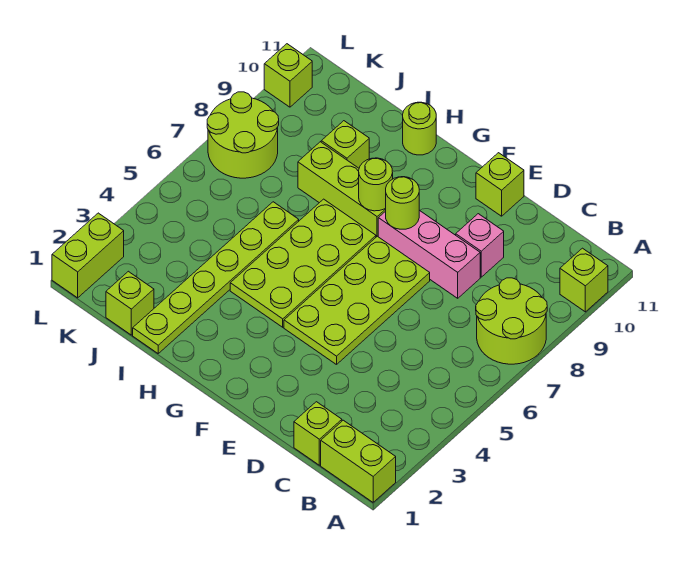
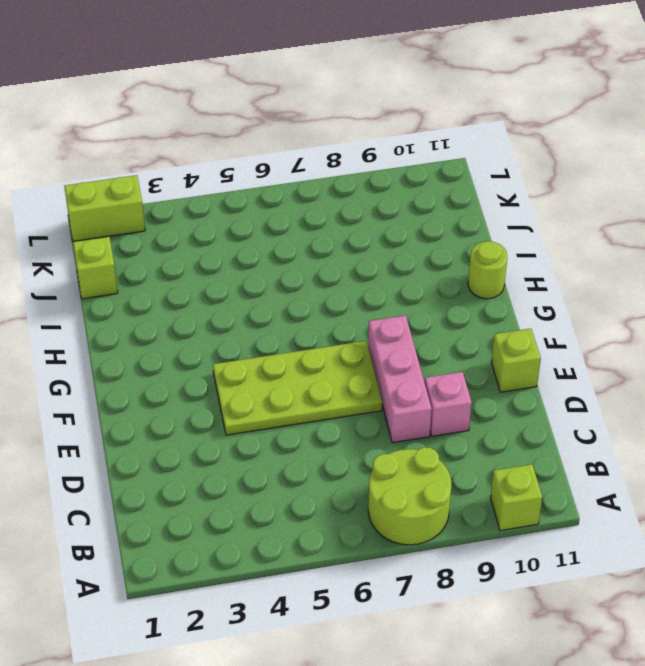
none -> lime 1x2 brick [321,420,396,502]
none -> lime 1x1 brick [294,402,342,465]
none -> lime 2x4 plate [230,199,376,327]

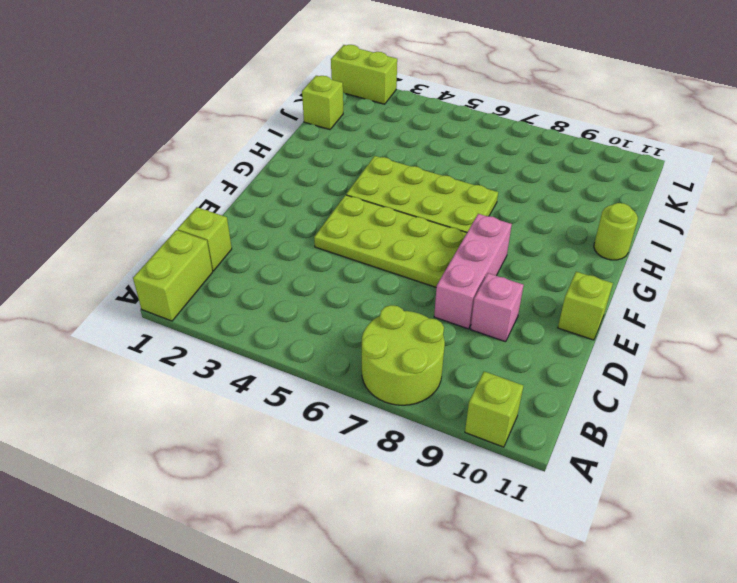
none -> lime 1x3 brick [298,142,386,237]
none -> lime 1x6 plate [133,202,299,353]
none -> lime 1x1 brick [321,121,369,168]

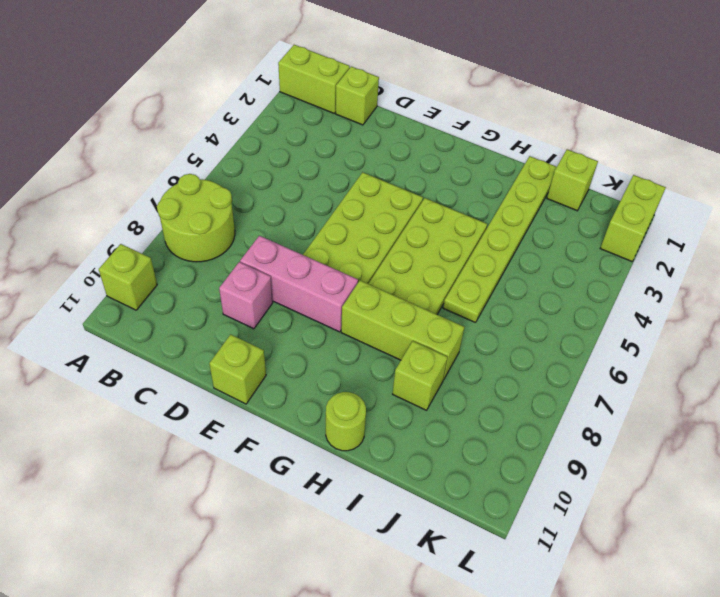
none -> lime 2x2 round brick [207,92,279,178]
none -> lime 1x1 brick [264,44,312,107]
none -> lime 1x1 round brick [386,177,419,229]

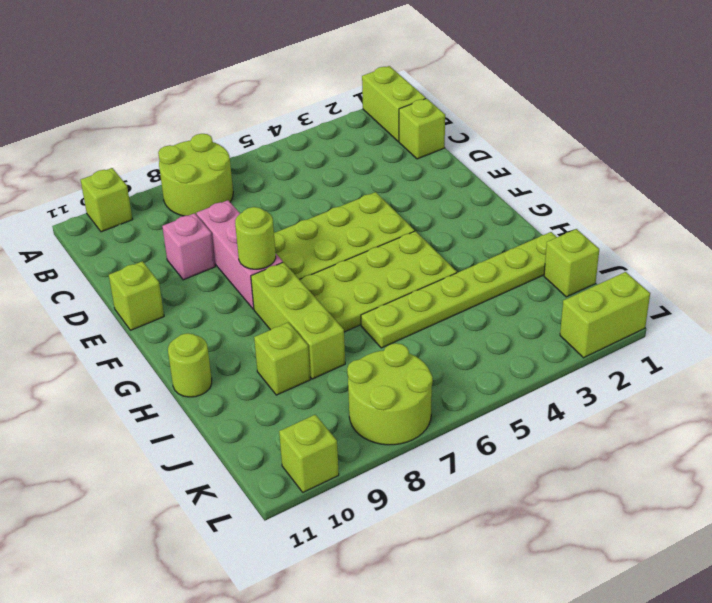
none -> lime 1x1 round brick [359,158,393,211]

